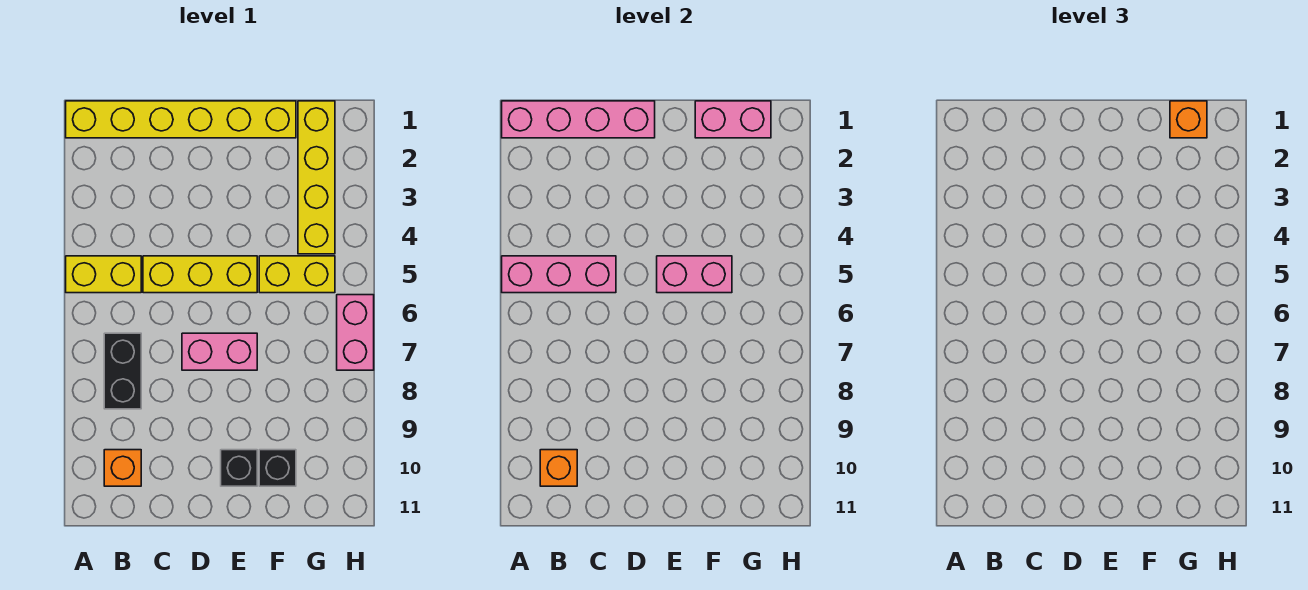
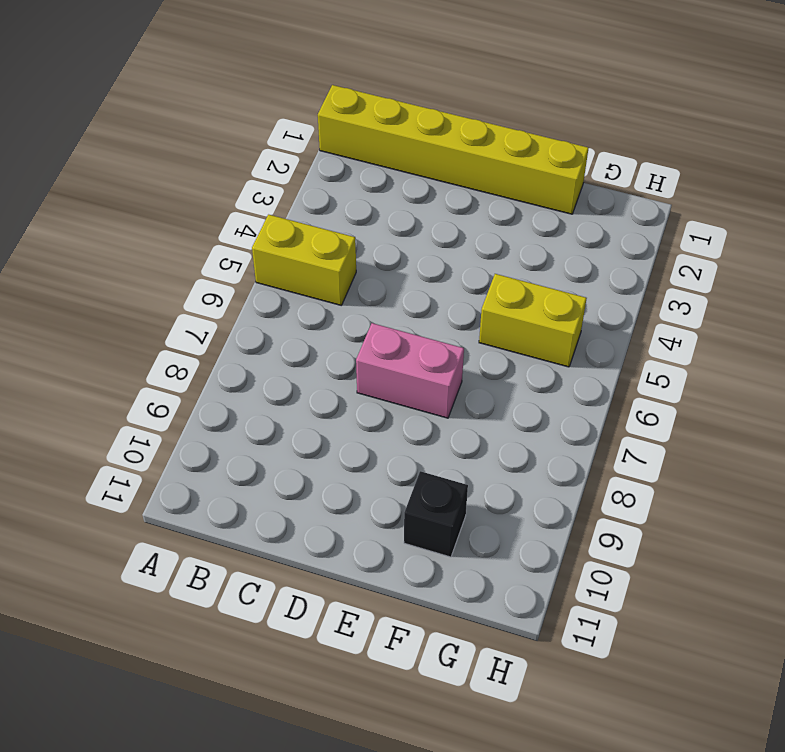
none -> black 1x2 brick [104,333,141,409]
none -> orange 1x1 brick [104,450,141,486]
none -> yellow 1x3 brick [143,256,257,293]

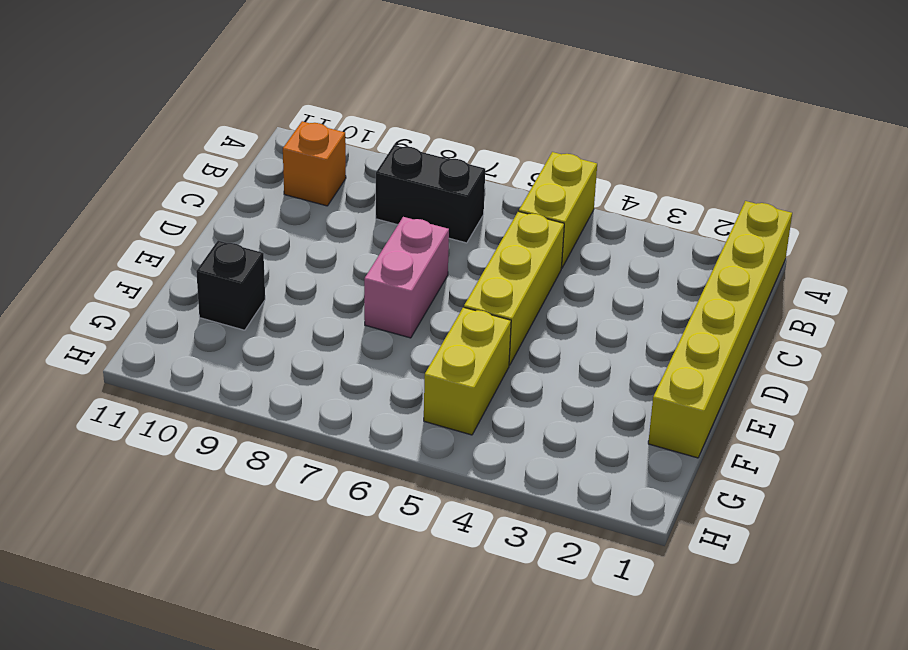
none -> black 1x1 brick [221,450,257,486]
none -> yellow 1x4 brick [298,101,335,254]
none -> pink 1x2 brick [337,295,374,370]

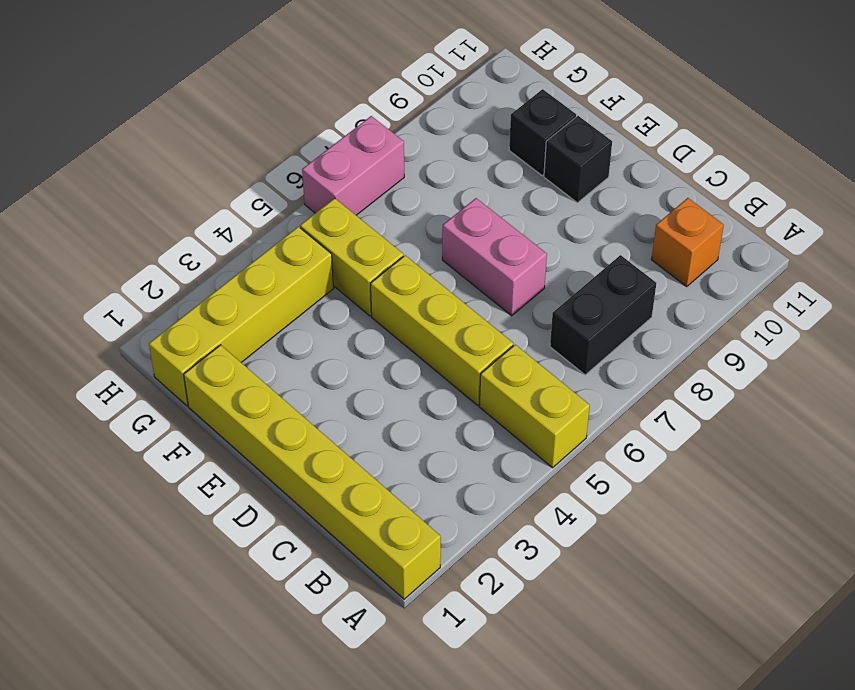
none -> pink 1x4 brick [502,101,655,138]
none -> pink 1x3 brick [502,256,616,293]
none -> orange 1x1 brick [540,450,577,486]

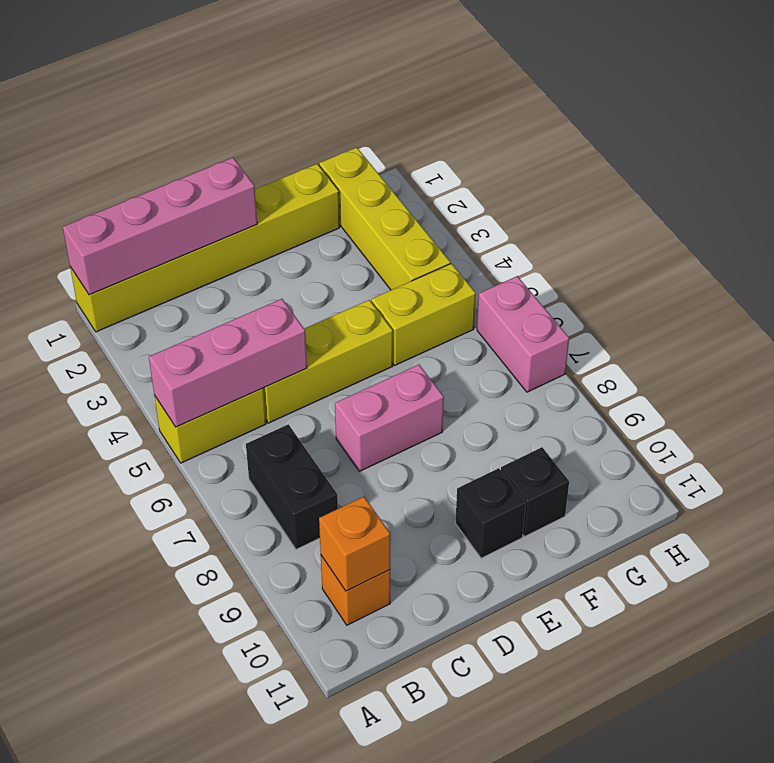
none -> pink 1x2 brick [657,256,732,293]
none -> pink 1x2 brick [695,101,771,138]
none -> orange 1x1 brick [1170,101,1207,138]

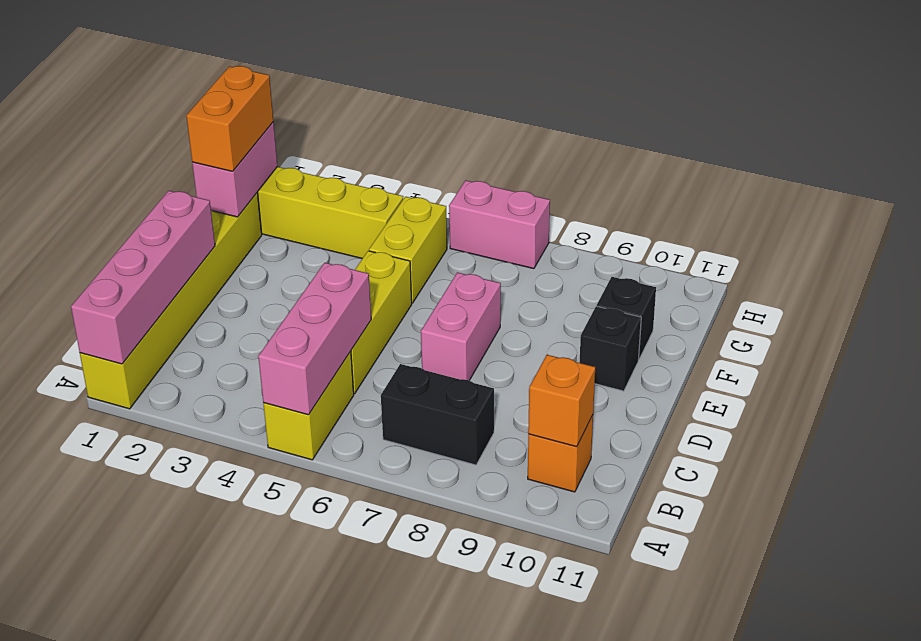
orange 1x2 brick [186,66,273,171] -> orange 1x1 brick [1170,101,1207,138]
none -> pink 1x2 brick [657,256,732,293]

